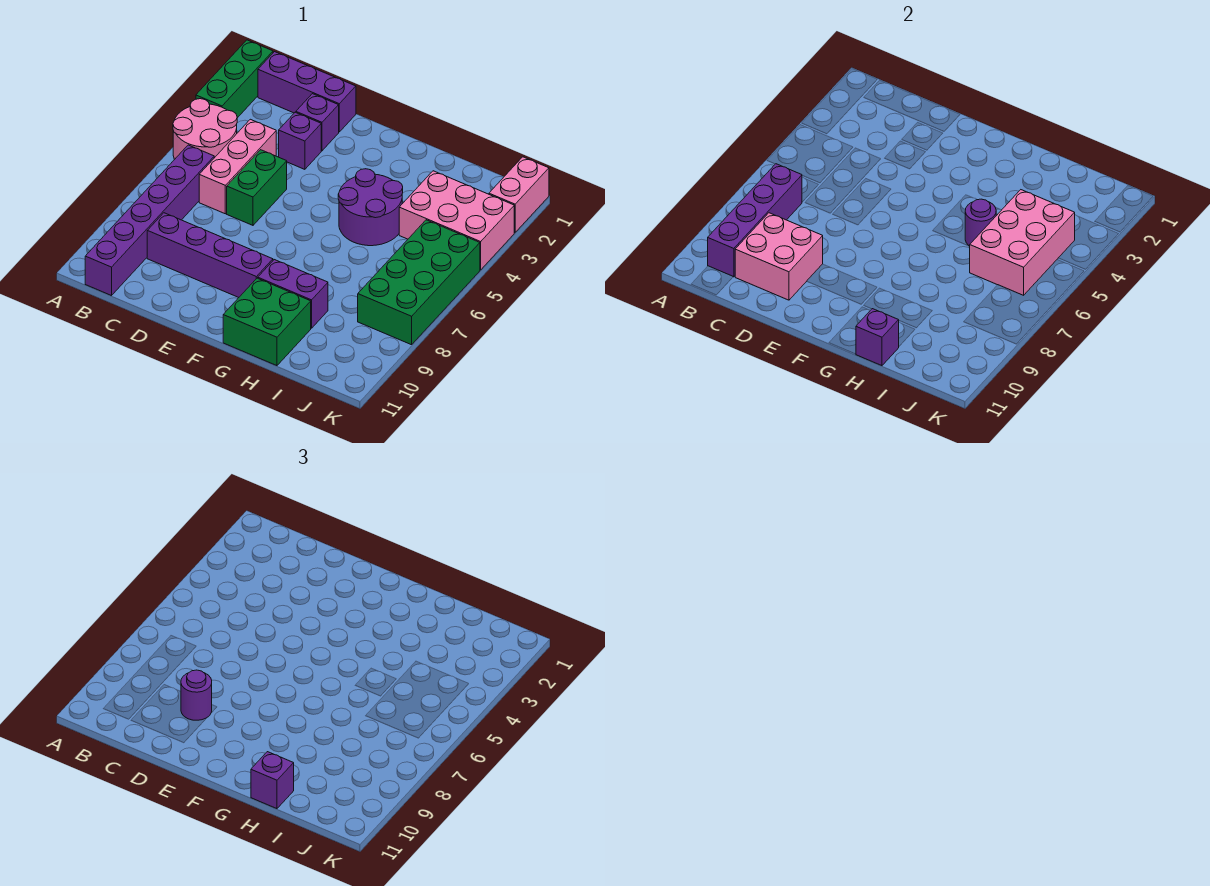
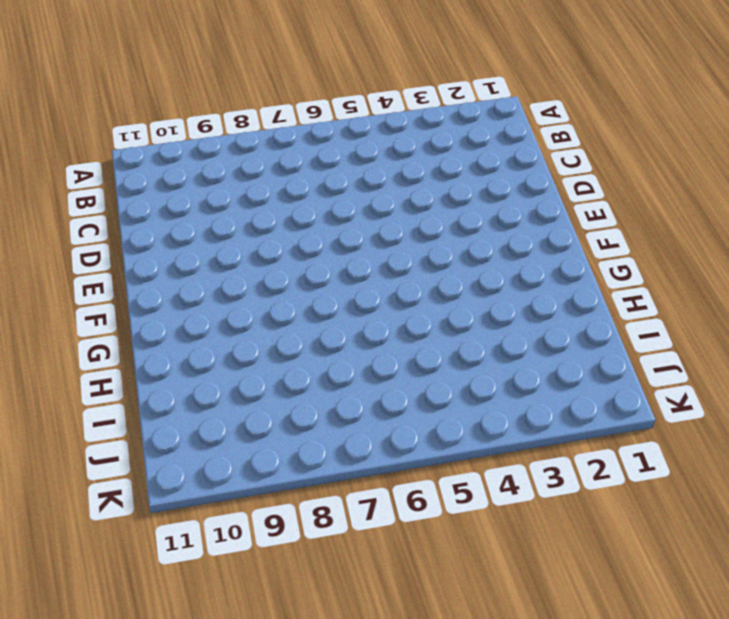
none -> green 1x3 brick [196,40,273,118]
none -> pink 2x2 round brick [173,99,237,160]
none -> purple 1x3 brick [258,52,356,132]

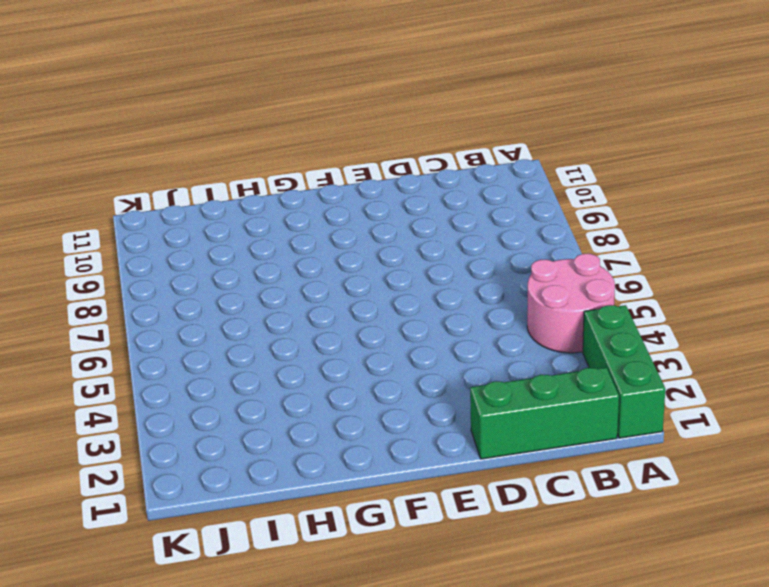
green 1x3 brick [470,367,619,459] -> purple 1x3 brick [258,52,356,132]
none -> purple 1x6 brick [85,145,214,296]
none -> pink 1x3 brick [199,119,276,214]
none -> purple 1x4 brick [147,213,273,297]

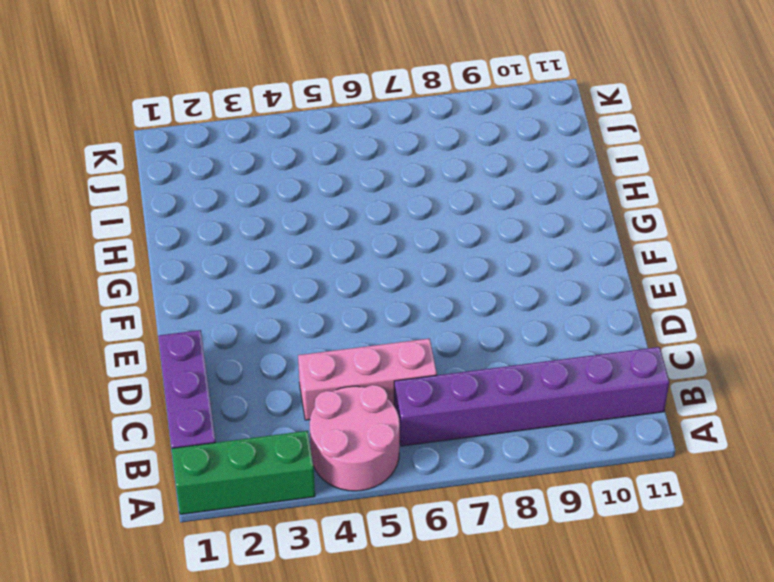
none -> purple 1x4 brick [147,213,273,297]
none -> purple 1x1 brick [296,94,339,151]
none -> purple 1x1 brick [279,112,321,169]

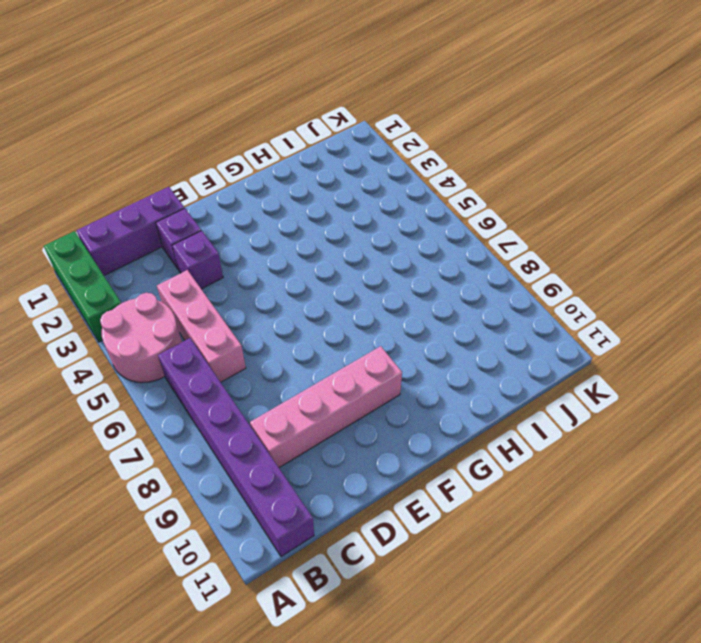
pink 1x4 brick [250,346,402,468] -> purple 1x4 brick [147,213,273,297]
none -> green 1x2 brick [227,150,287,225]
none -> purple 2x2 round brick [338,169,403,246]
none -> purple 1x2 brick [258,260,328,328]

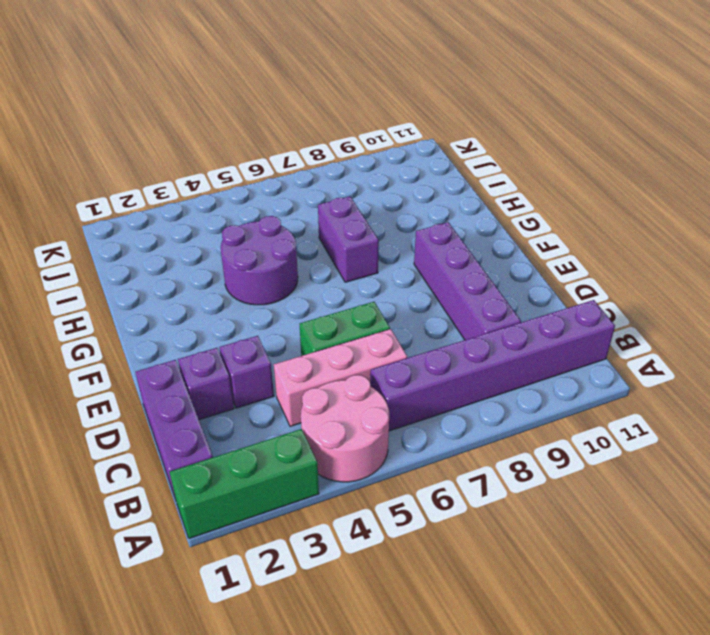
purple 1x2 brick [318,196,379,282] -> purple 1x2 brick moved to [258,260,328,328]
none -> green 2x2 brick [223,278,311,366]
none -> pink 2x3 brick [399,171,514,270]
none -> green 2x4 brick [358,220,480,345]

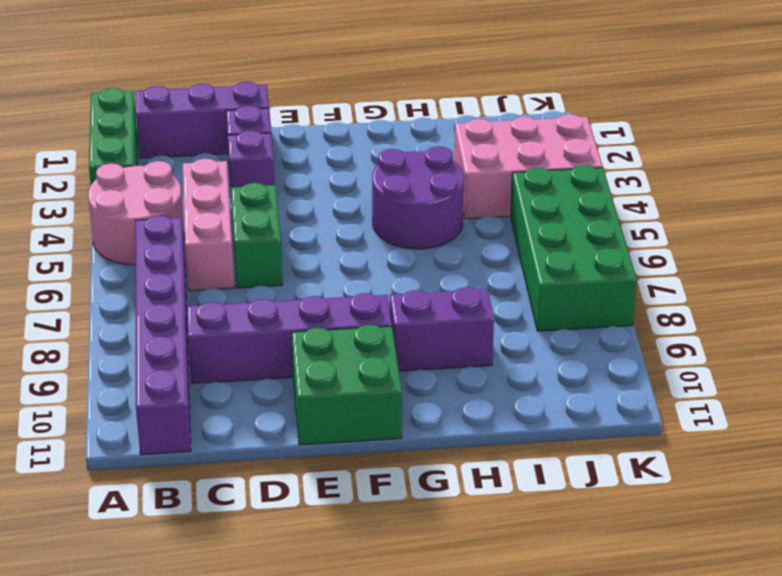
green 2x2 brick [292,325,402,445] -> green 2x2 brick moved to [223,278,311,366]
none -> pink 1x2 brick [489,157,549,232]
none -> purple 1x4 brick [708,164,802,277]
none -> pink 2x2 brick [735,213,823,300]

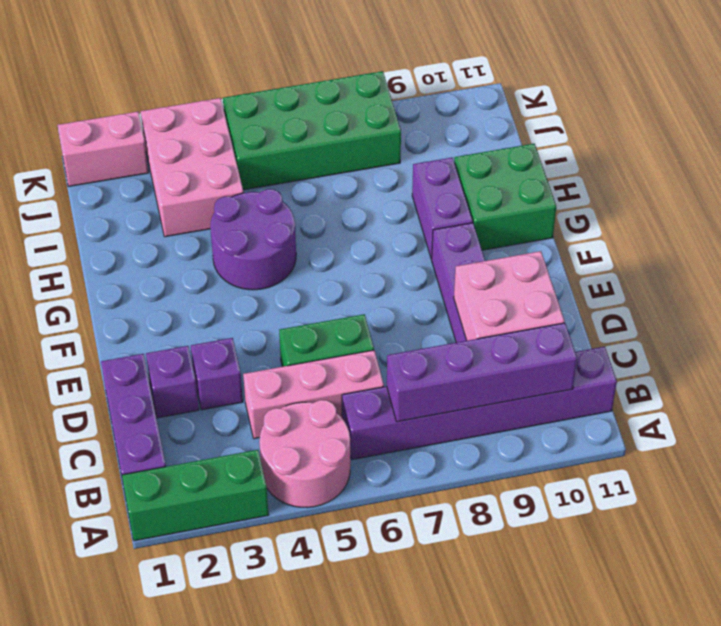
none -> purple 1x1 round brick [965,199,996,246]
none -> purple 1x1 brick [856,309,899,366]
none -> pink 2x3 brick [970,190,1075,295]

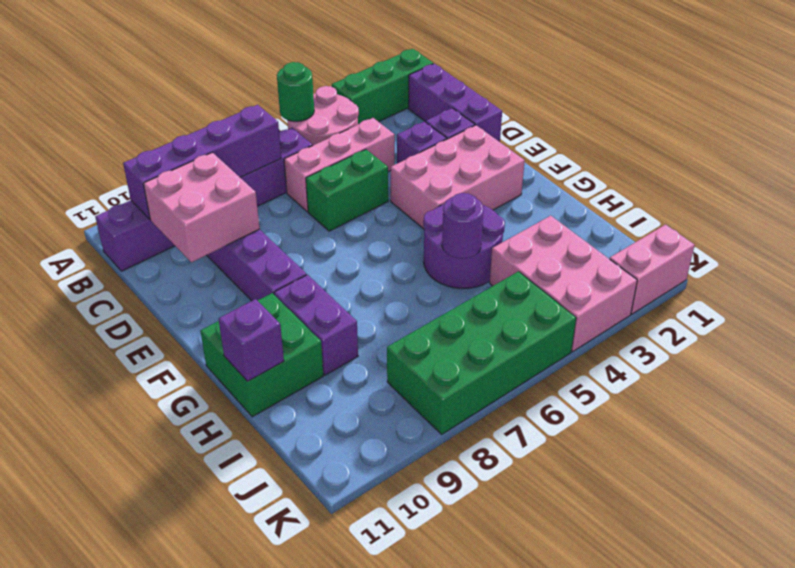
green 1x1 round brick [277,62,314,121] -> none
pink 2x3 brick [391,125,525,229] -> pink 2x3 brick moved to [970,190,1075,295]
none -> purple 1x1 round brick [181,670,212,720]
none -> purple 1x1 brick [251,752,294,809]

